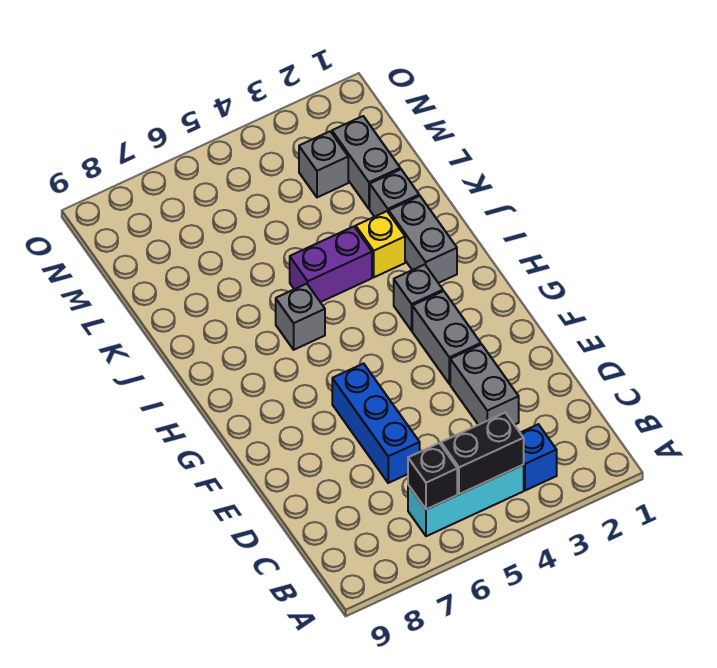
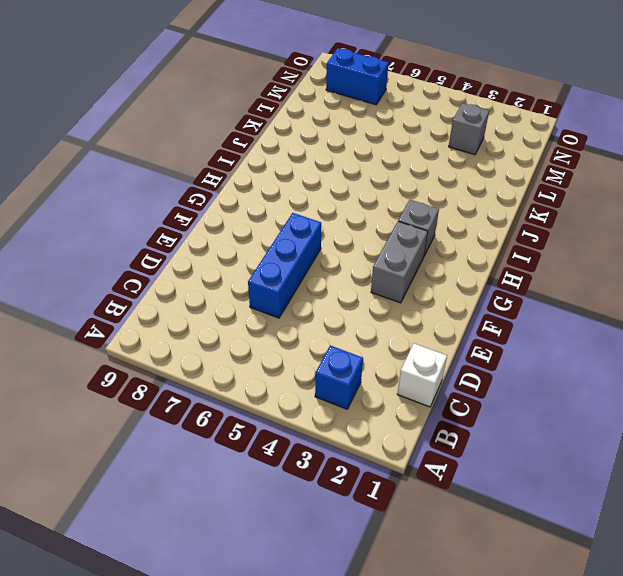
white 1x1 brick [397,344,447,407] -> none
blue 1x2 brick [326,48,388,105] -> none
none -> cyan 1x3 brick [408,465,524,536]
none -> grey 1x2 brick [450,344,519,425]
none -> grey 1x2 brick [389,196,457,283]

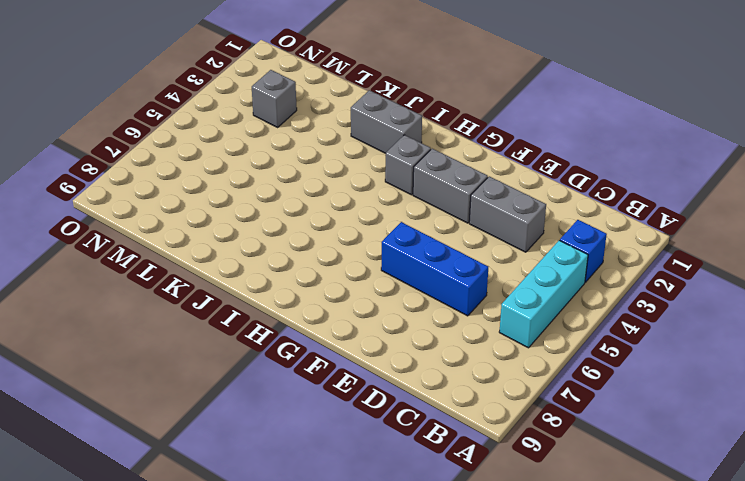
none -> grey 1x1 brick [276,284,325,350]
none -> yellow 1x1 brick [356,211,405,277]
none -> purple 1x2 brick [290,227,372,302]

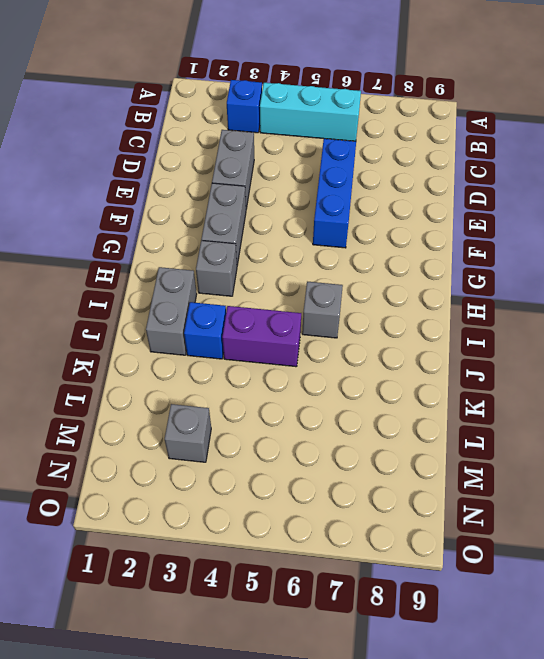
blue 1x1 brick [184,302,226,359] -> yellow 1x1 brick [356,211,405,277]
none -> grey 1x1 brick [370,169,419,217]
none -> grey 1x2 brick [332,116,400,209]
none -> black 1x2 brick [441,413,524,494]

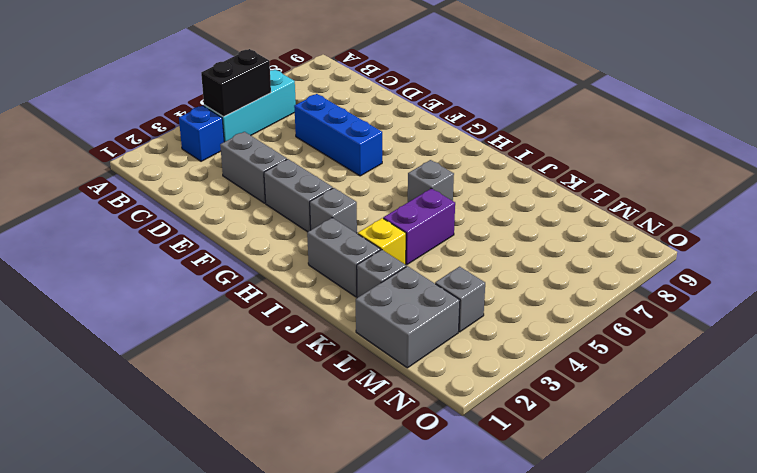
grey 2x2 brick [356,266,460,368] -> grey 1x2 brick [332,116,400,209]
none -> black 1x1 brick [408,443,457,509]

